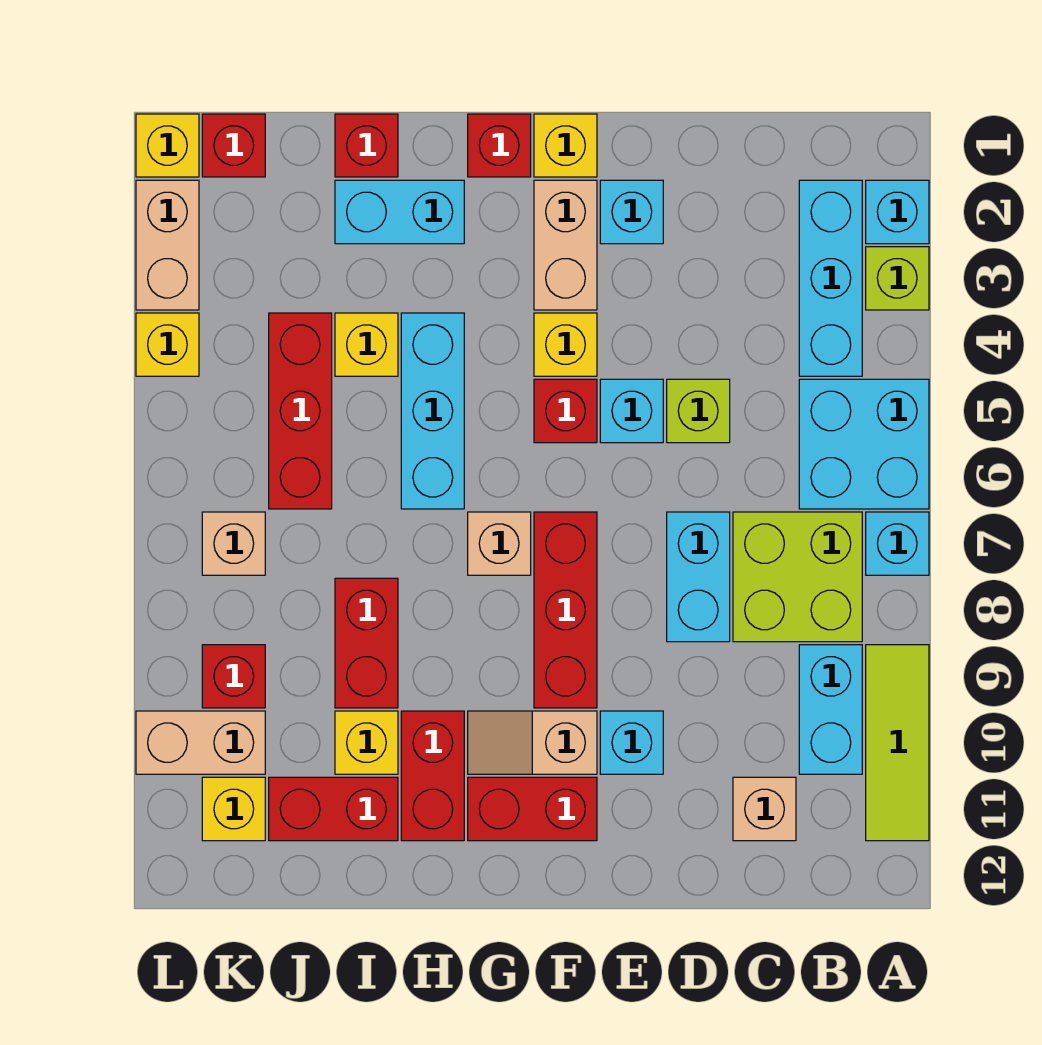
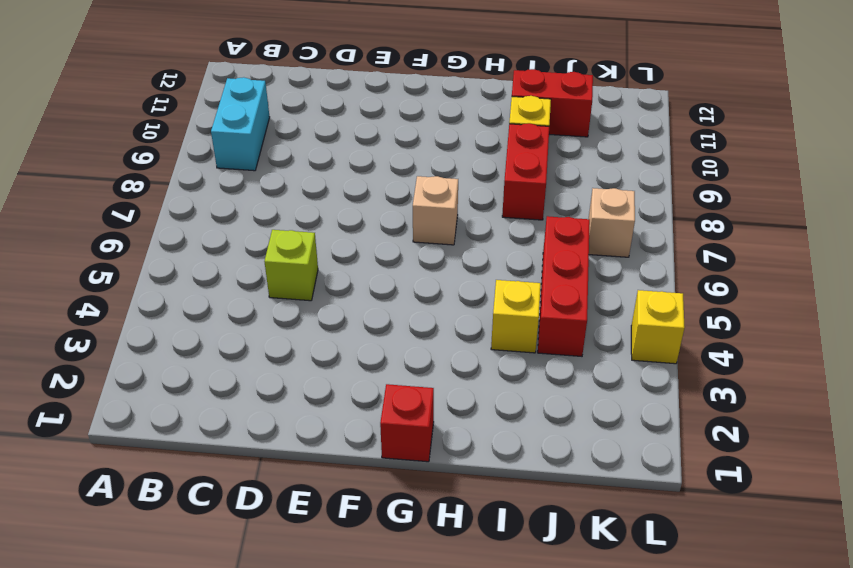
none -> cyan 1x1 brick [866,180,929,244]
none -> lime 1x1 brick [866,247,929,310]
none -> cyan 2x2 brick [799,379,929,509]
none -> cyan 1x1 brick [866,512,929,575]

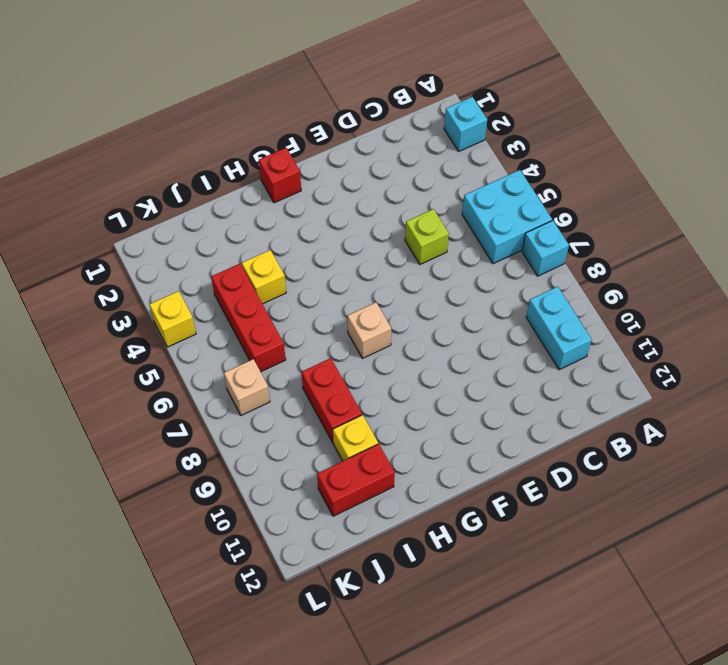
none -> lime 1x1 brick [866,247,929,310]
none -> lime 1x3 tile [866,645,929,841]
none -> cyan 1x3 brick [799,180,862,376]
none -> lime 2x2 brick [733,512,862,642]

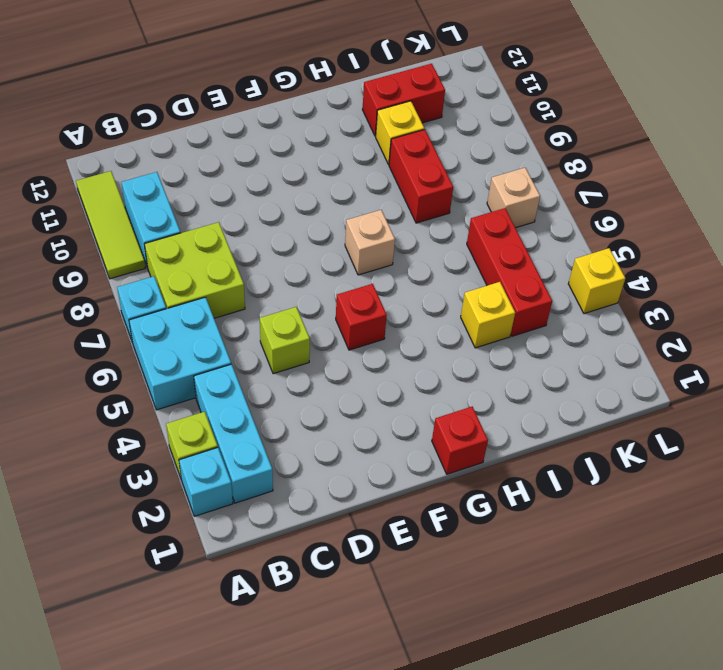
none -> tan 1x1 brick [733,777,796,841]
none -> cyan 1x2 brick [667,512,730,642]
none -> cyan 1x1 brick [600,180,663,244]
none -> cyan 1x1 brick [600,379,663,443]

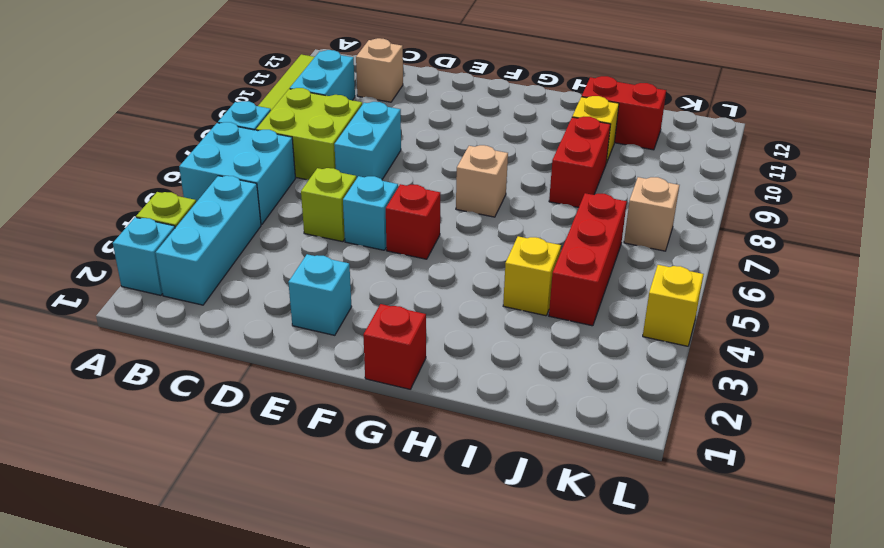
none -> cyan 1x1 brick [600,711,663,774]
none -> yellow 1x1 brick [534,114,597,177]
none -> tan 1x2 brick [534,180,597,310]
none -> yellow 1x1 brick [534,313,597,376]

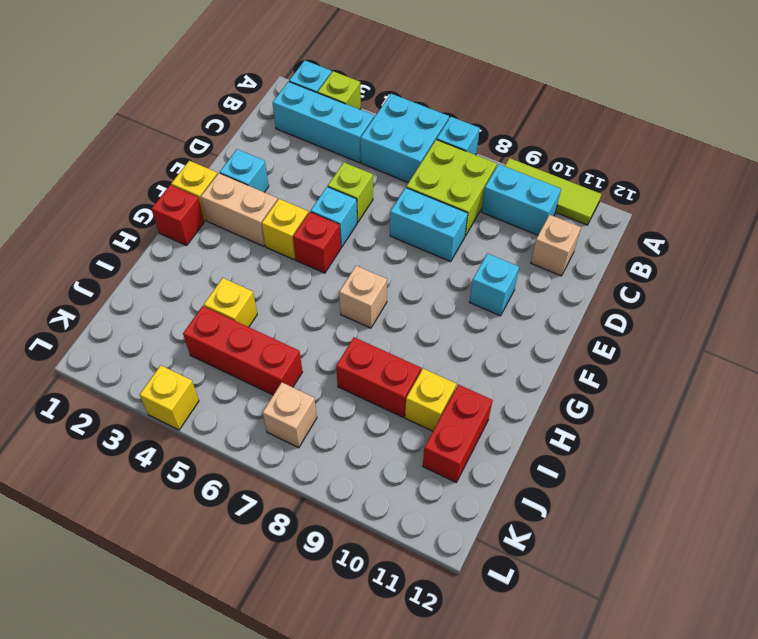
none -> red 1x3 brick [534,512,597,708]
none -> tan 1x2 slope [468,711,597,774]
none -> red 1x2 brick [468,777,597,841]
none -> cyan 1x2 brick [335,180,464,244]

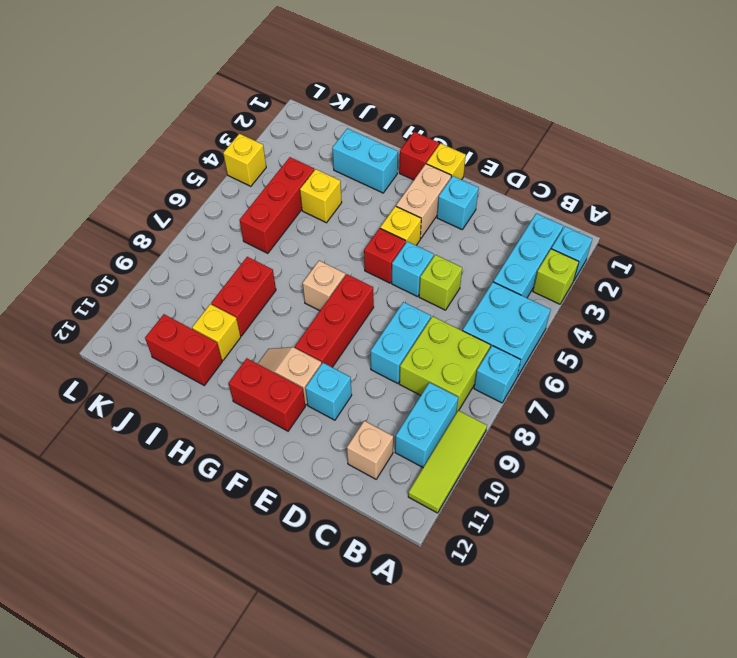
none -> cyan 1x3 brick [401,313,464,509]
none -> red 1x2 brick [401,711,464,841]
none -> red 1x1 brick [335,114,398,177]
none -> red 1x1 brick [202,114,265,177]

